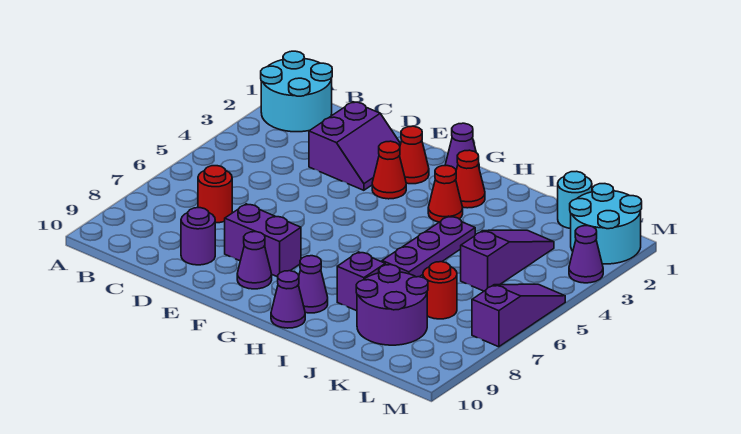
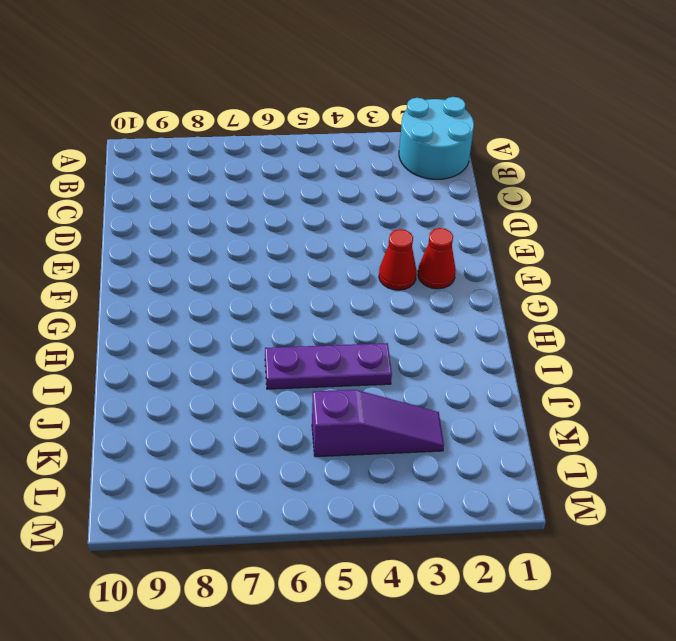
none -> red 1x1 round brick [198,166,232,223]
none -> purple 2x2 slope [309,102,401,190]
none -> purple 1x1 round brick [181,208,215,265]

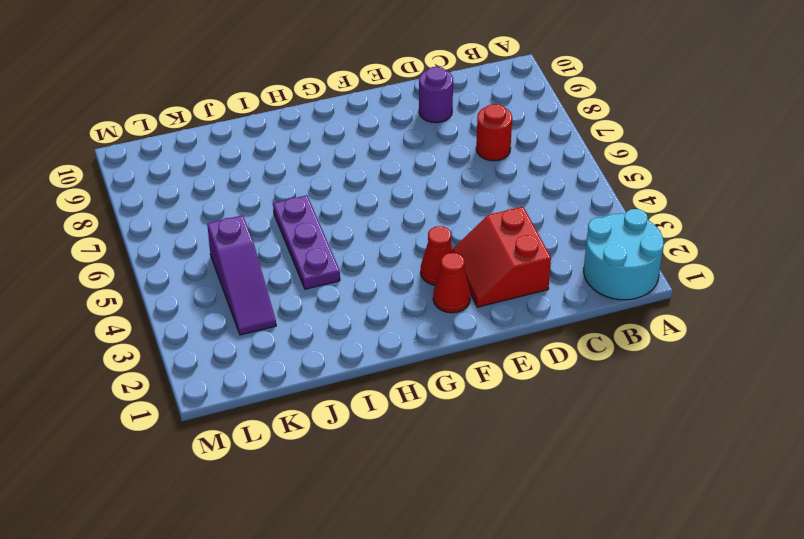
red 2x2 slope [453,207,551,307] -> purple 2x2 slope [309,102,401,190]
none -> purple 1x2 brick [225,204,301,277]
none -> purple 1x1 cone [237,232,272,289]
none -> purple 1x1 cone [445,123,479,170]

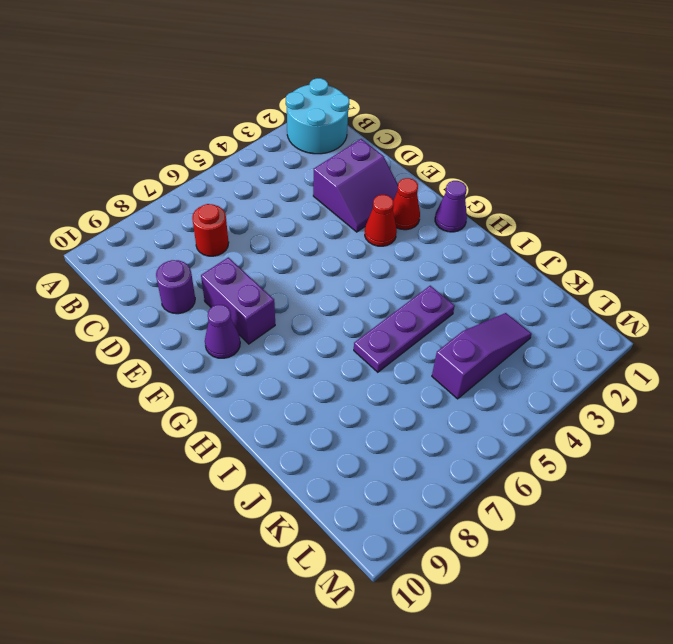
none -> red 1x1 cone [456,150,485,208]
none -> red 1x1 cone [428,166,463,222]
none -> purple 1x1 cone [298,256,328,313]

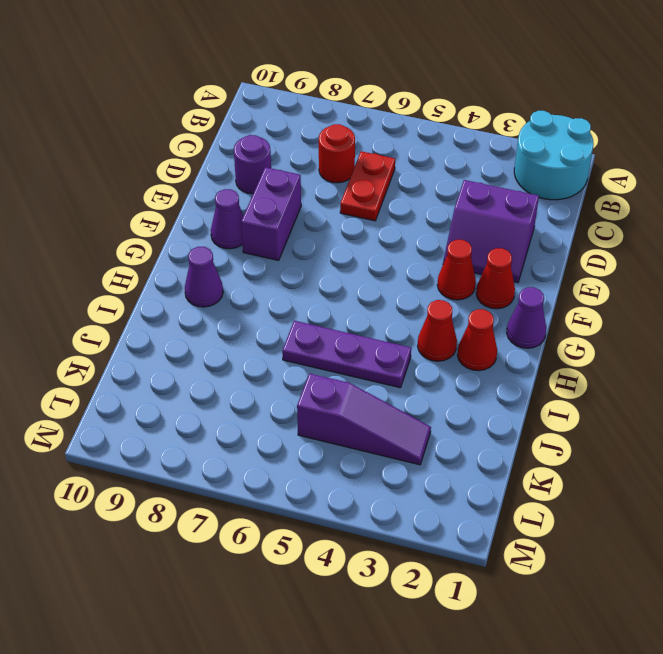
red 1x2 plate [340,151,395,221] -> none
none -> purple 1x1 cone [271,271,305,328]
none -> purple 1x1 brick [337,252,385,311]
none -> purple 2x2 round brick [356,265,428,345]

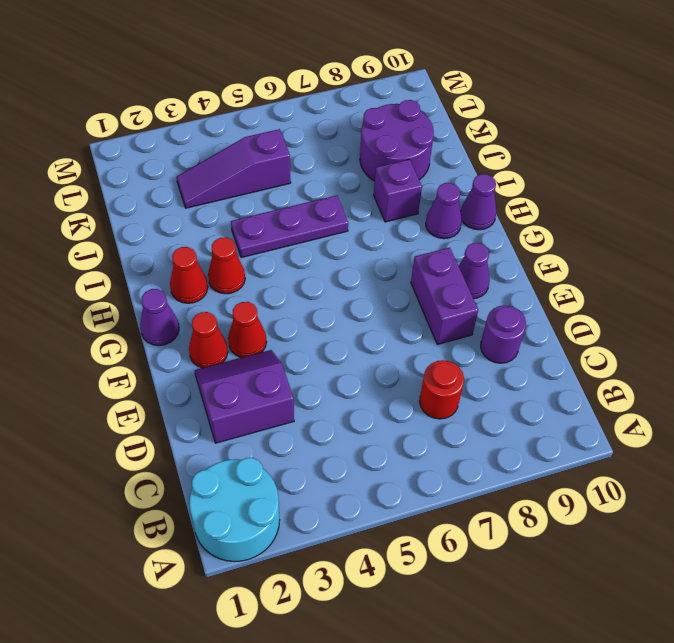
none -> cyan 1x1 round brick [558,171,592,229]
none -> red 1x1 round brick [423,262,457,319]
none -> cyan 2x2 round brick [570,184,642,264]

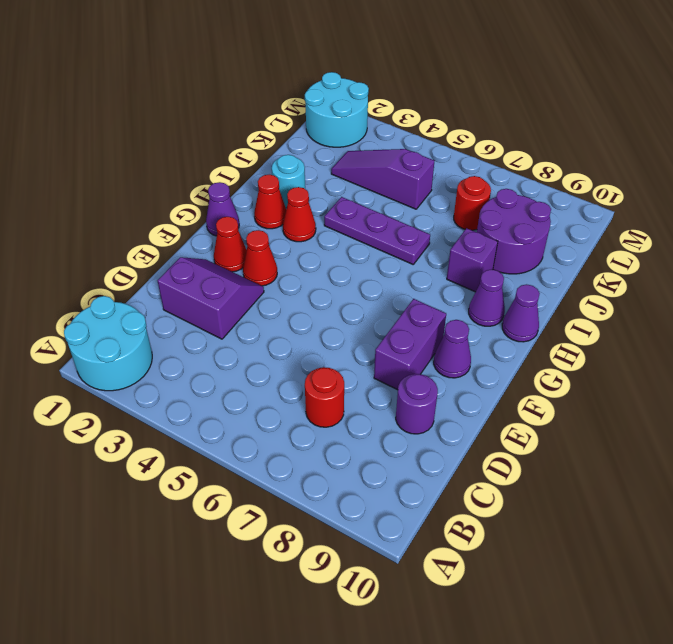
cyan 1x1 round brick [272,155,305,208] -> cyan 1x1 round brick moved to [558,171,592,229]
none -> purple 1x1 cone [569,226,603,283]
none -> purple 1x3 slope [472,284,565,347]

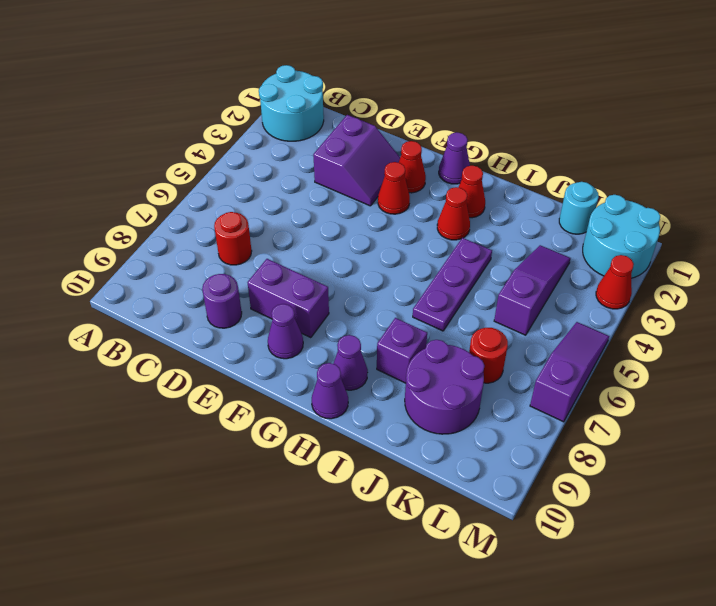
red 1x1 cone [596,255,634,309] -> purple 1x1 cone [569,226,603,283]

